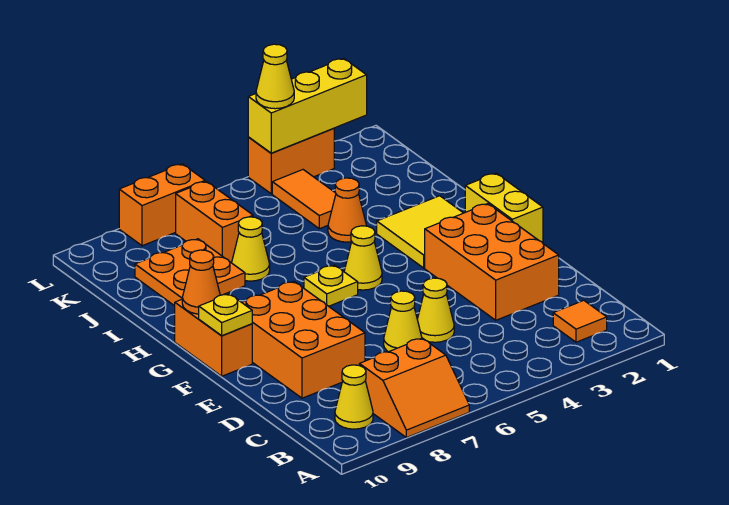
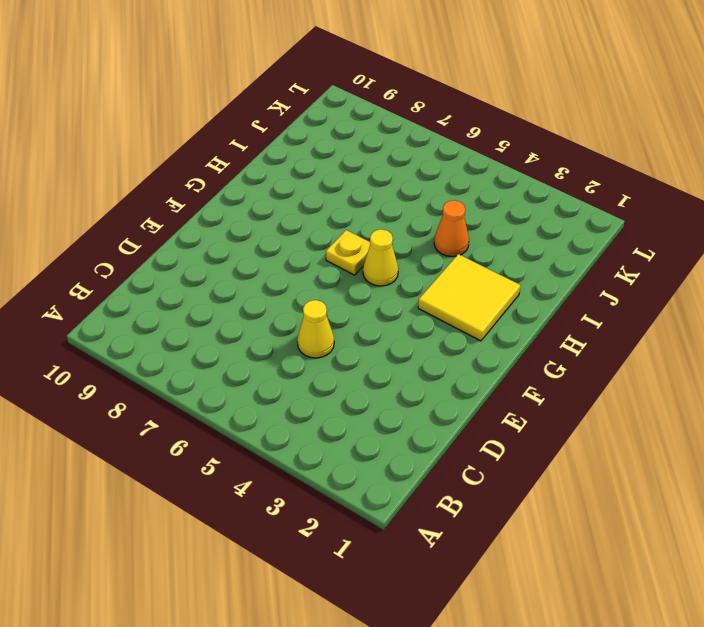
none -> orange 2x2 slope [359,338,469,438]
none -> orange 1x1 tile [553,300,607,342]
none -> yellow 1x1 cone [335,365,373,429]

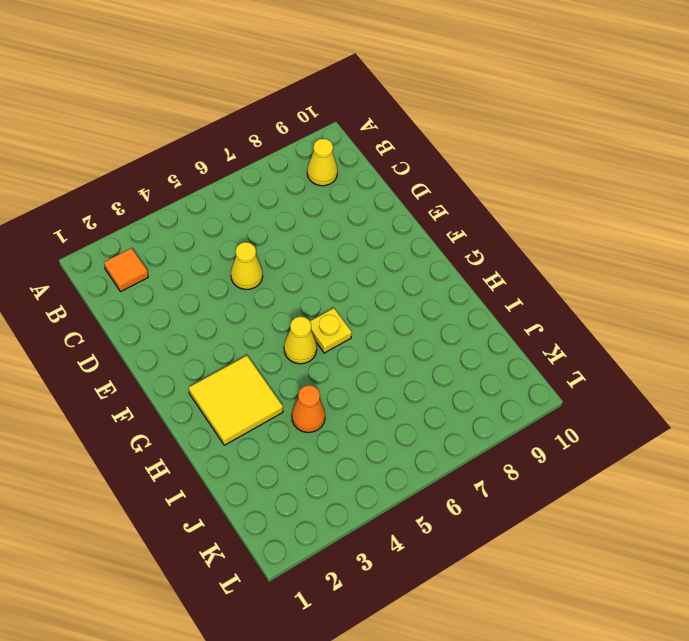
none -> orange 2x2 slope [359,338,469,438]
none -> orange 2x3 brick [425,204,559,320]
none -> yellow 1x1 cone [384,291,422,352]

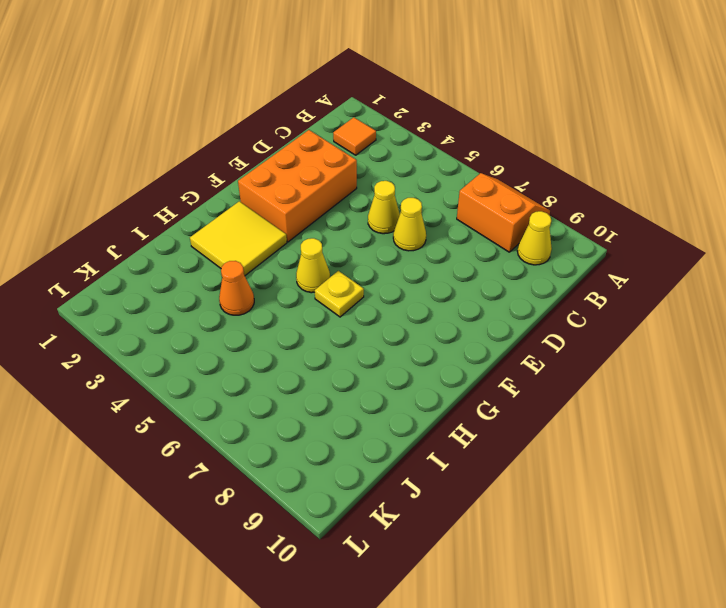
none -> orange 2x3 brick [242,282,365,398]
none -> yellow 1x2 brick [465,173,543,243]
none -> orange 1x2 brick [175,300,252,376]

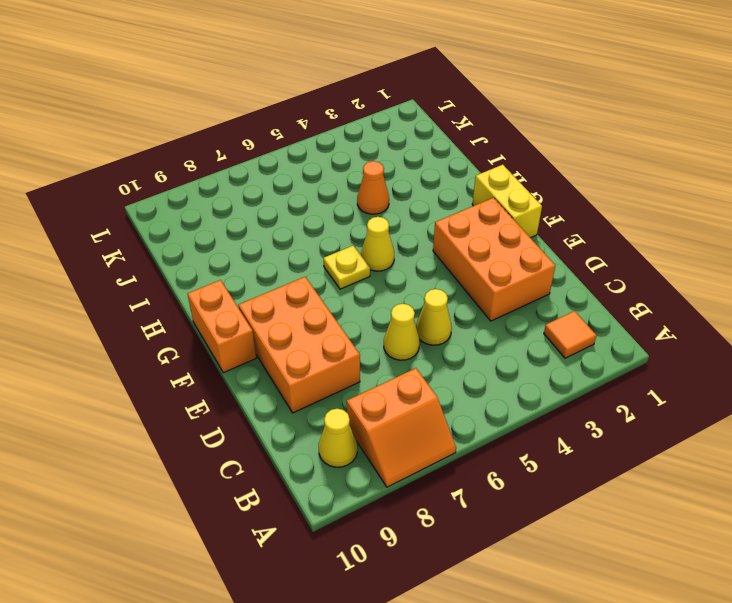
none -> yellow 2x2 tile [377,196,463,268]
none -> yellow 1x1 cone [232,217,270,281]
none -> orange 2x2 plate [135,239,245,306]

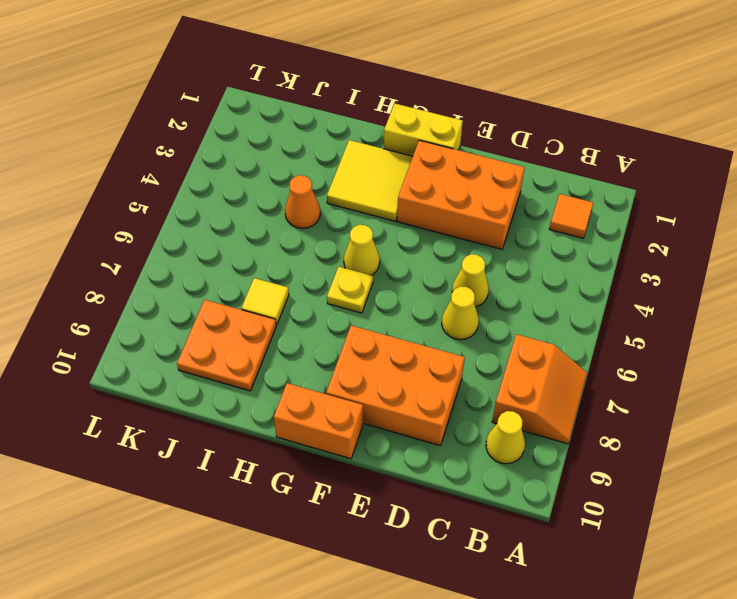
yellow 1x1 tile [241,278,289,325] -> yellow 1x1 cone [232,217,270,281]
none -> orange 1x2 tile [272,170,336,229]
none -> orange 1x2 brick [176,181,253,263]
none -> orange 1x2 brick [248,128,334,194]

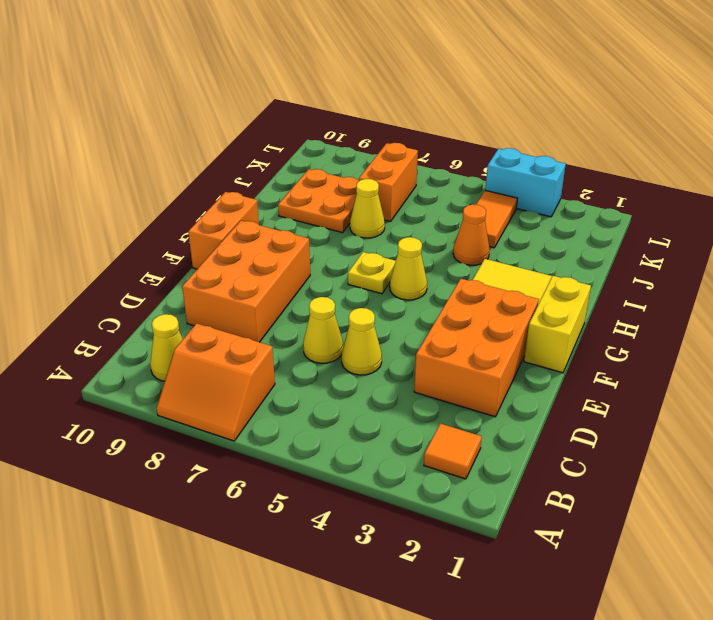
cyan 1x2 brick [485,148,566,217] -> orange 1x2 brick [248,128,334,194]
none -> orange 1x2 brick [119,164,205,246]
none -> yellow 1x1 plate [199,294,252,336]
none -> orange 1x1 cone [182,250,220,314]

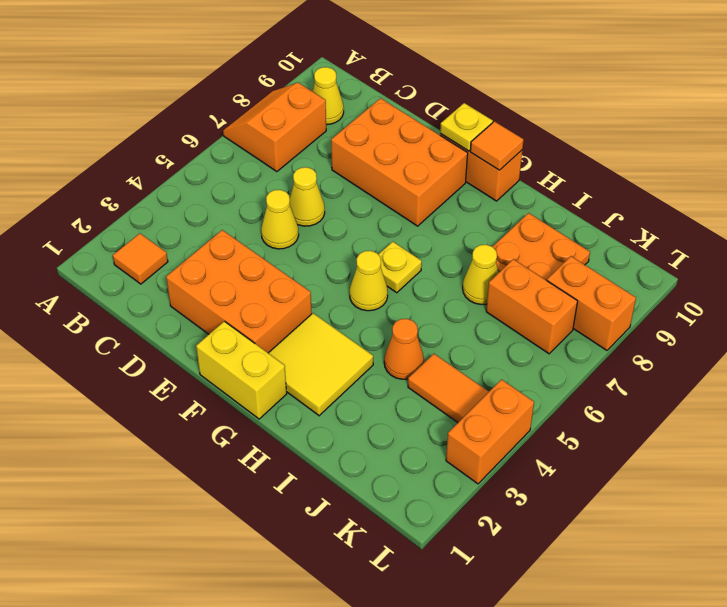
orange 1x1 tile [470,121,524,170] -> orange 1x1 cone [182,250,220,314]
orange 1x2 brick [547,256,636,350] -> orange 1x2 brick turned to [119,164,205,246]
none -> yellow 1x3 brick [248,58,367,153]
none -> yellow 1x1 cone [256,44,294,109]

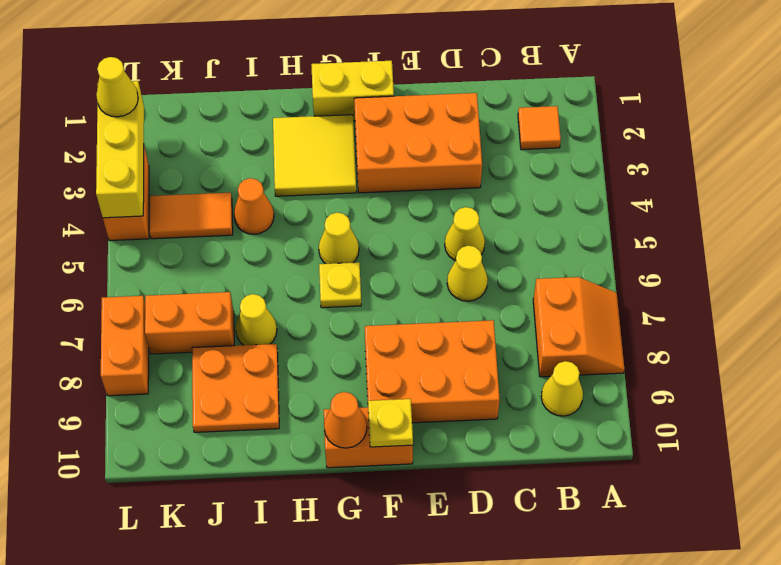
yellow 1x1 cone [96,57,138,117] -> yellow 1x1 cone moved to [256,44,294,109]

